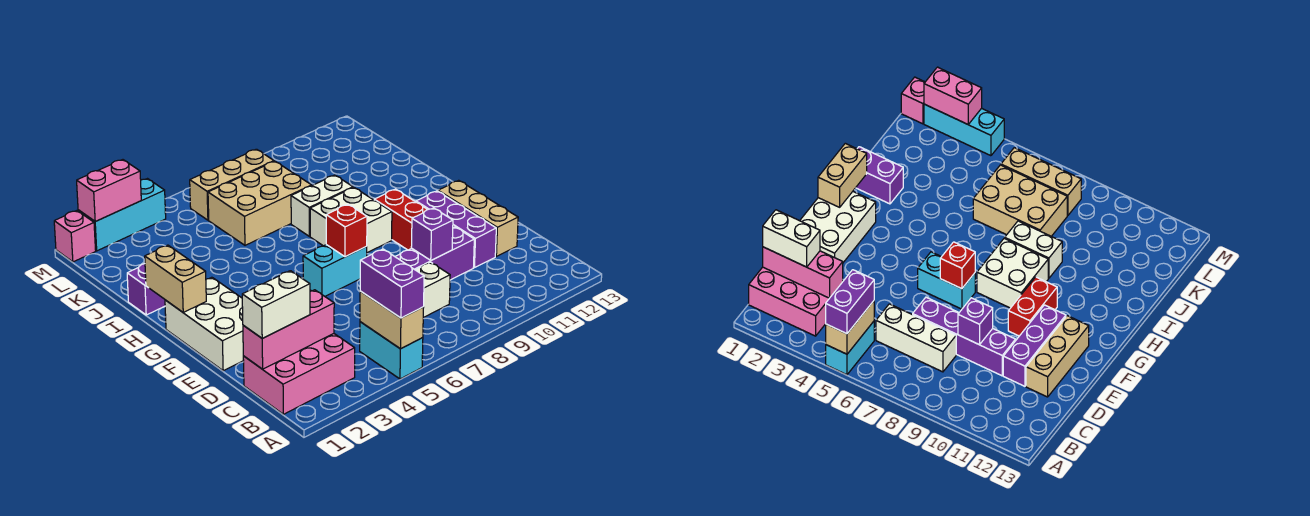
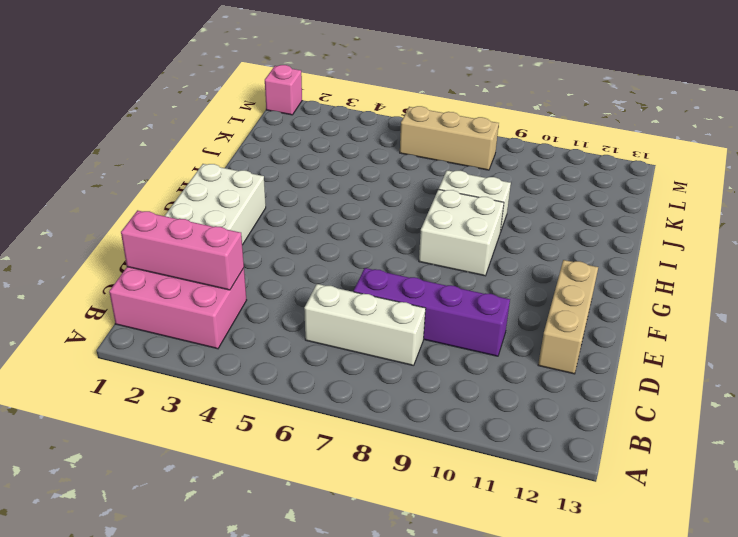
none -> cyan 1x2 brick [360,322,423,379]
none -> purple 1x3 brick [416,191,496,268]
none -> cyan 1x2 brick [303,245,367,296]

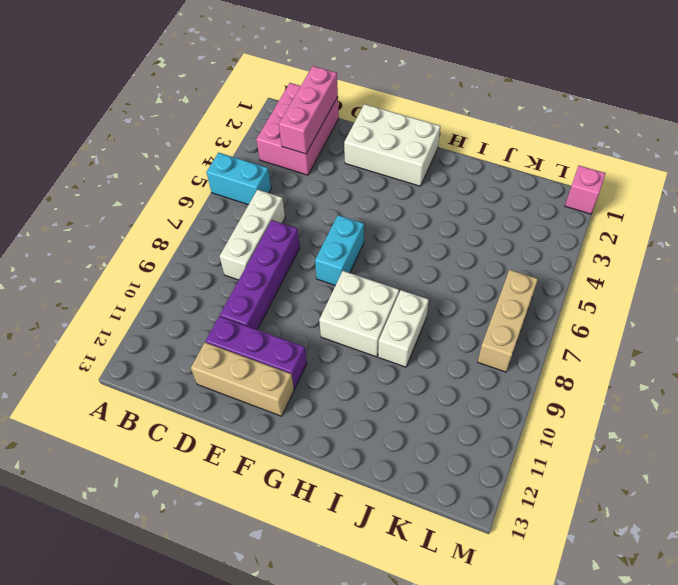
none -> red 1x2 brick [374,189,428,250]
none -> purple 1x2 brick [127,264,165,315]
none -> tan 2x3 brick [208,161,312,245]

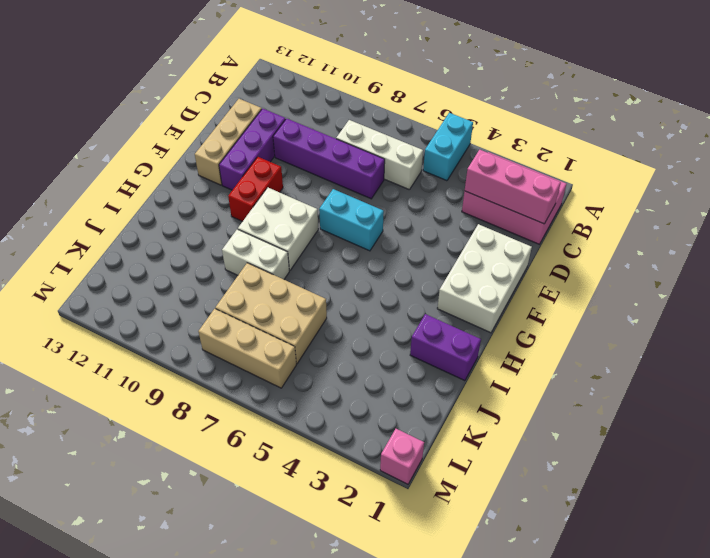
none -> cyan 1x3 brick [78,179,166,251]
none -> tan 1x2 brick [360,291,424,349]
none -> purple 1x1 brick [411,208,453,260]

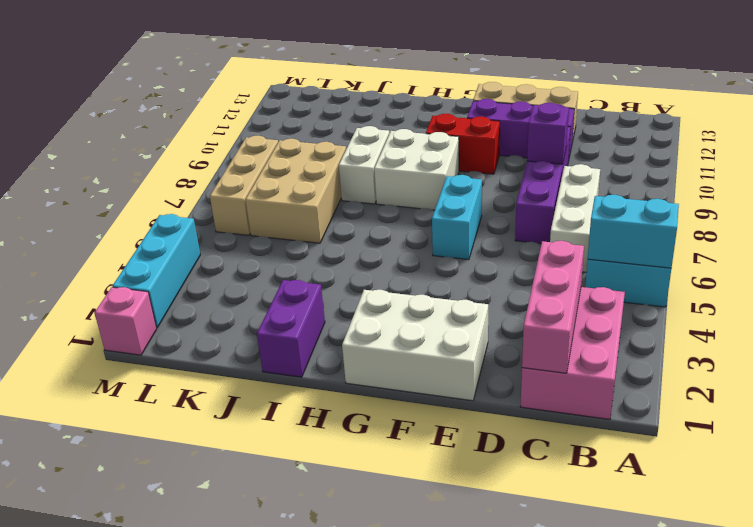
cyan 1x2 brick [588,195,679,268] -> tan 1x2 brick [360,291,424,349]
none -> red 1x1 brick [326,204,367,257]
none -> tan 1x2 brick [145,245,206,312]
none -> pink 1x2 brick [77,160,141,221]

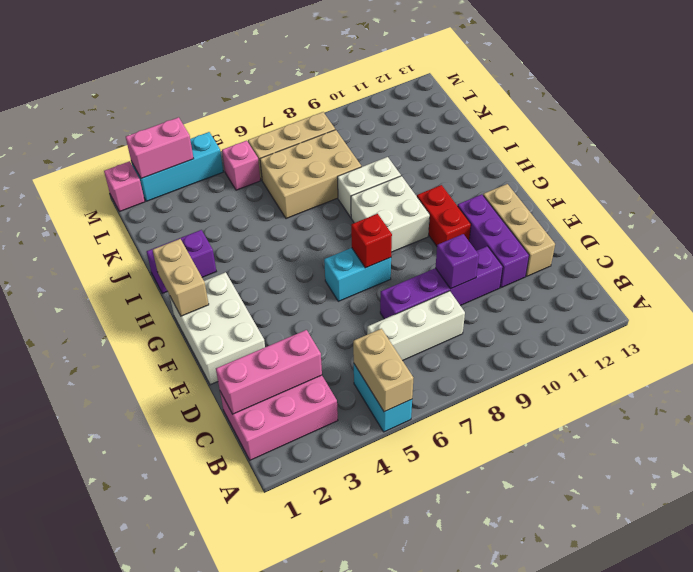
pink 1x1 brick [222,141,261,190] -> none
none -> purple 1x2 brick [360,249,424,318]
none -> white 1x2 brick [242,271,310,338]

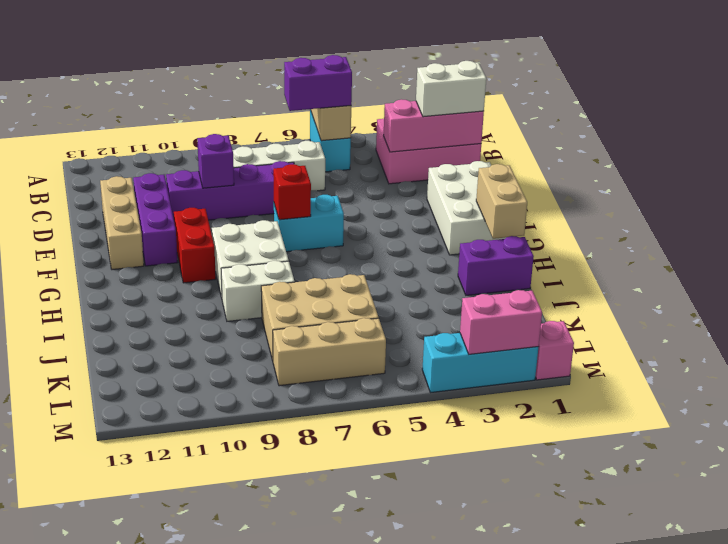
purple 1x2 brick [284,55,352,111] -> purple 1x2 brick turned to [360,249,424,318]

